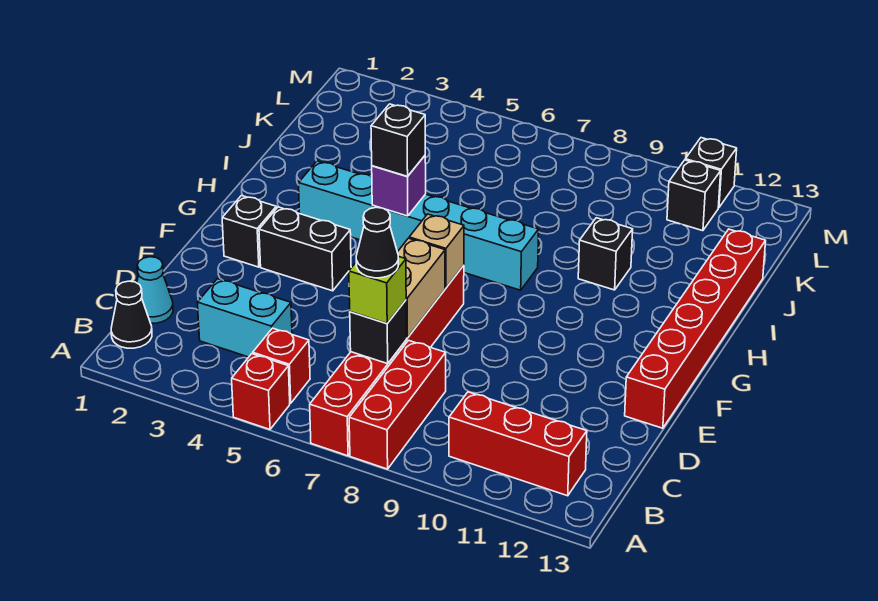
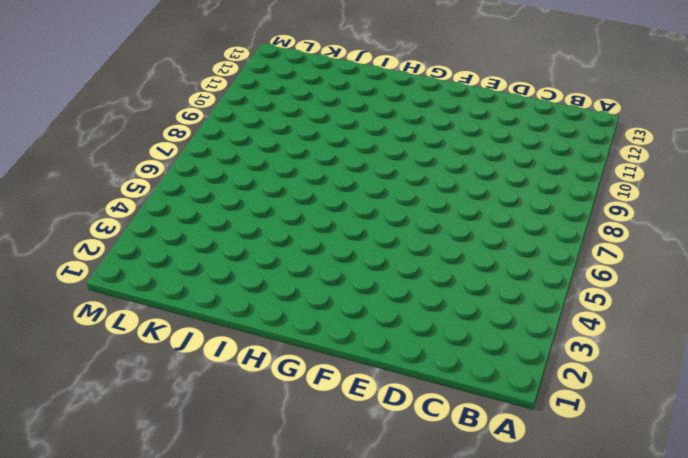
none -> red 1x1 brick [232,354,290,429]
none -> red 1x6 brick [310,265,464,456]
none -> red 1x3 brick [349,340,446,469]

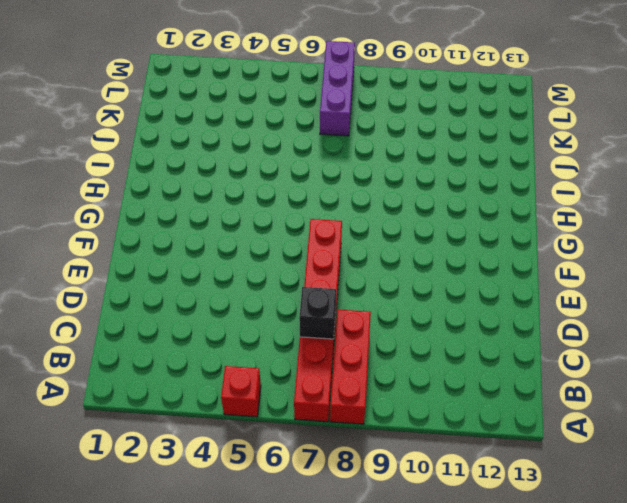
purple 1x3 brick [320,41,355,136] -> none
none -> black 1x1 cone [111,281,152,348]
none -> red 1x1 brick [253,328,310,403]
none -> red 1x3 brick [449,392,587,496]

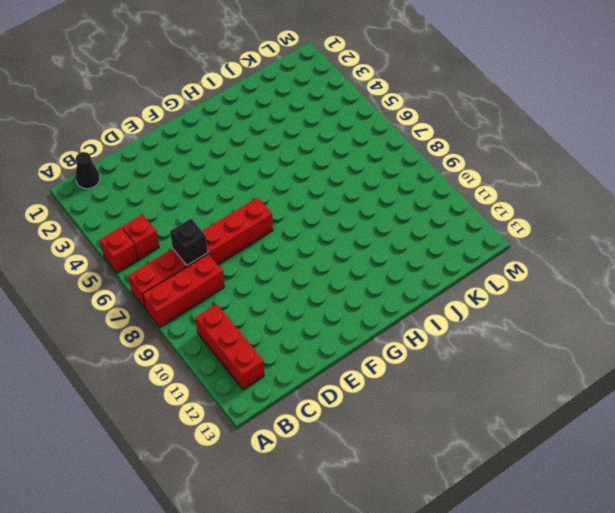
none -> cyan 1x1 cone [137,257,173,323]
none -> cyan 1x2 brick [197,279,292,357]
none -> red 1x6 brick [625,229,766,428]

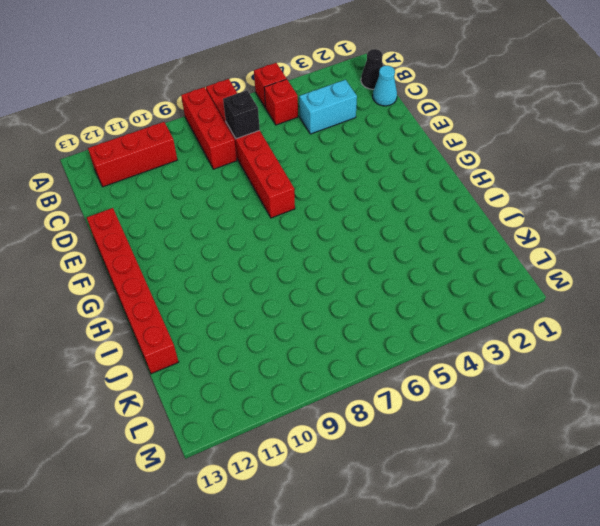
none -> black 1x1 brick [222,196,276,267]
none -> black 1x2 brick [259,207,351,291]
none -> cyan 1x6 brick [299,161,539,290]

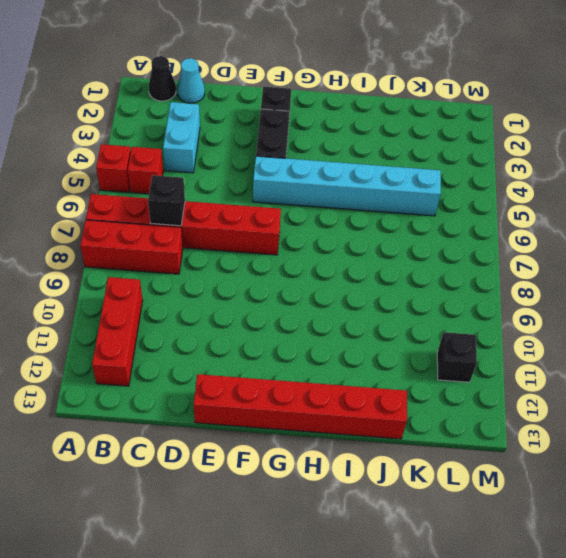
cyan 1x6 brick [253,156,441,216] -> cyan 1x6 brick turned to [299,161,539,290]
none -> black 1x1 brick [578,218,633,290]
none -> black 1x1 brick [685,138,737,208]
none -> tan 1x2 brick [398,238,445,338]

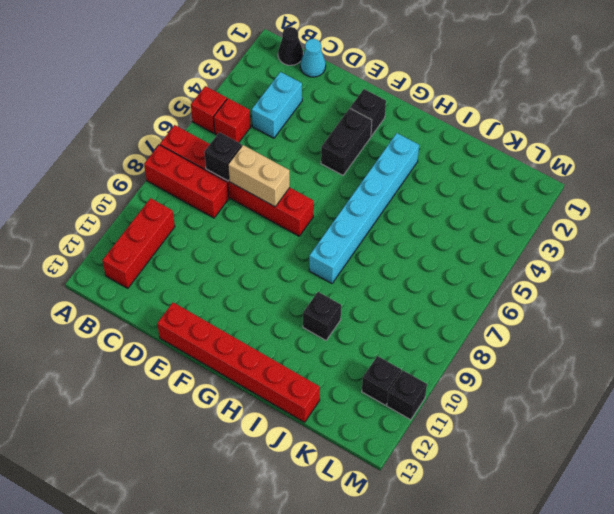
none -> tan 1x1 brick [409,214,464,288]
none -> purple 1x1 brick [372,156,426,216]
none -> lime 1x1 brick [349,256,406,323]

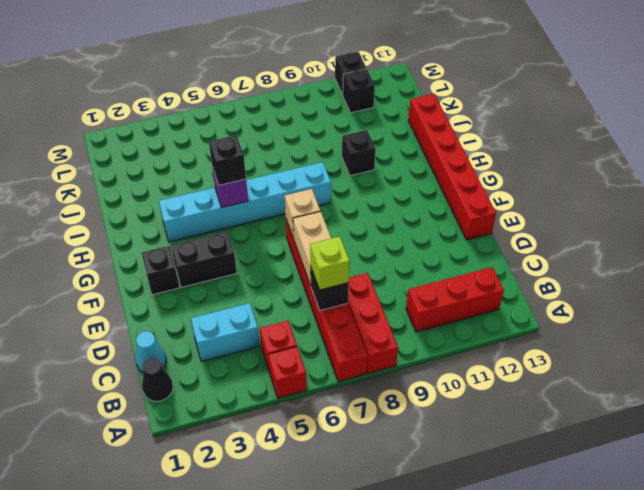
none -> black 1x1 cone [356,207,398,278]

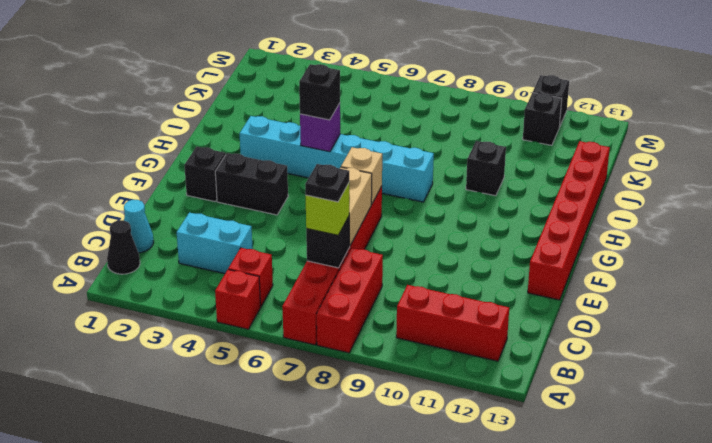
black 1x1 plate [305,164,349,202] -> black 1x1 cone [356,207,398,278]

